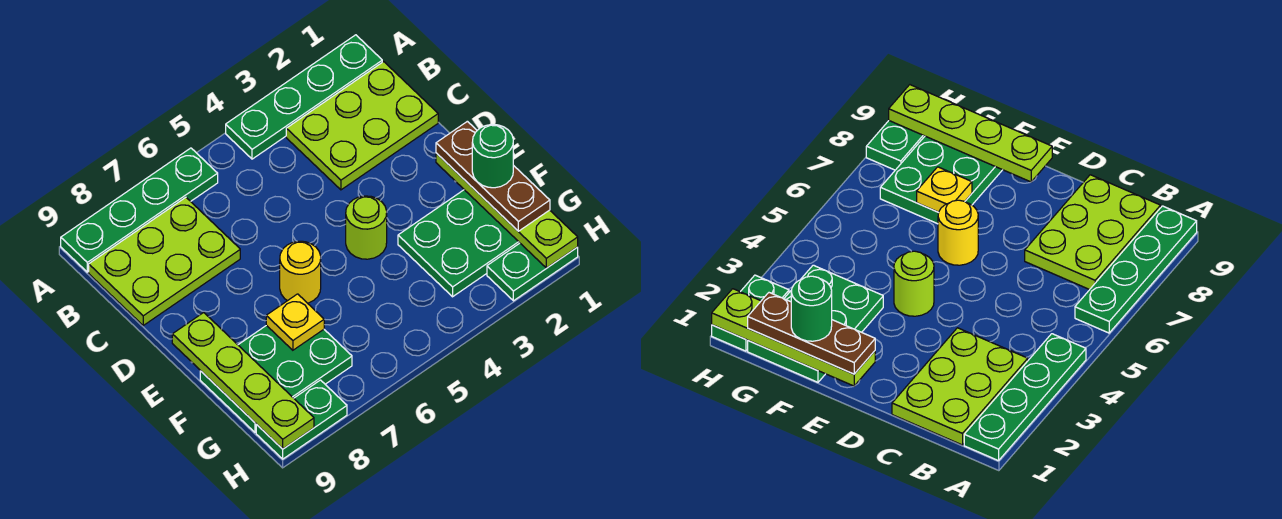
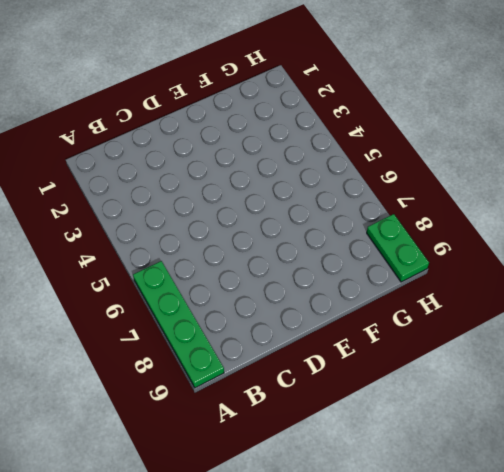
none -> green 1x4 plate [226,35,382,159]
none -> lime 2x3 plate [286,62,438,190]
none -> lime 2x3 plate [89,197,240,325]

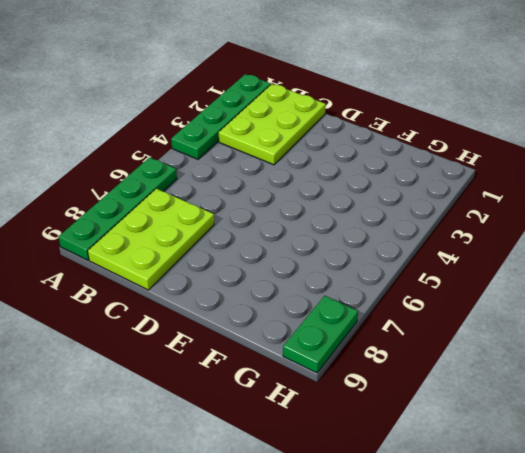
none -> lime 1x1 round brick [346,196,387,259]
none -> yellow 1x1 round brick [280,241,321,303]
none -> green 2x3 plate [398,190,519,297]

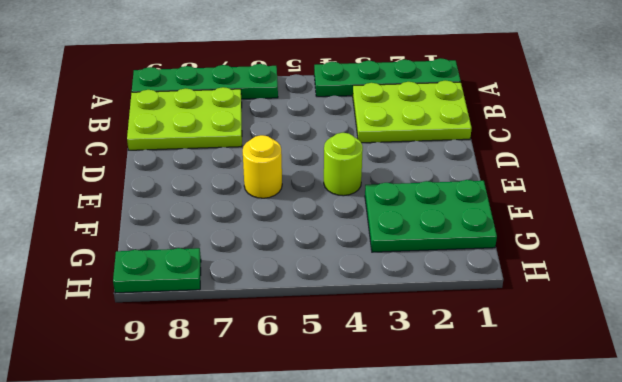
none -> green 2x3 plate [200,325,352,432]
none -> green 1x2 plate [487,243,578,301]
none -> lime 1x4 plate [436,153,578,268]

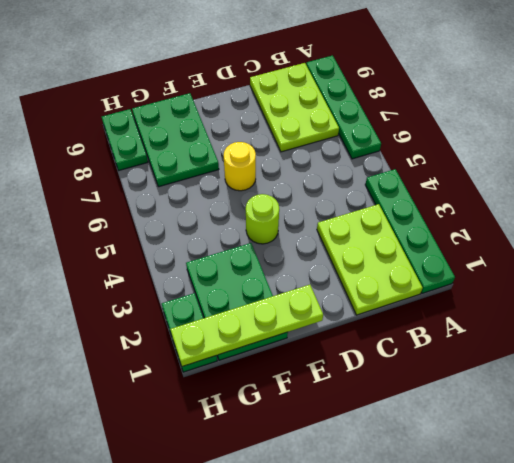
none -> lime 1x4 plate [172,313,314,449]
none -> yellow 1x1 plate [266,294,324,350]
none -> brown 1x3 plate [436,121,550,231]

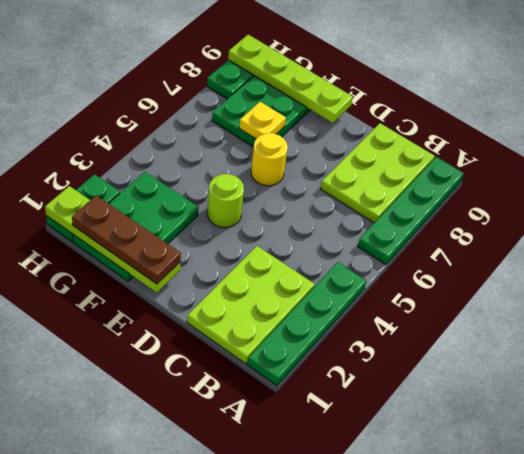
none -> green 1x1 round brick [472,124,513,188]

